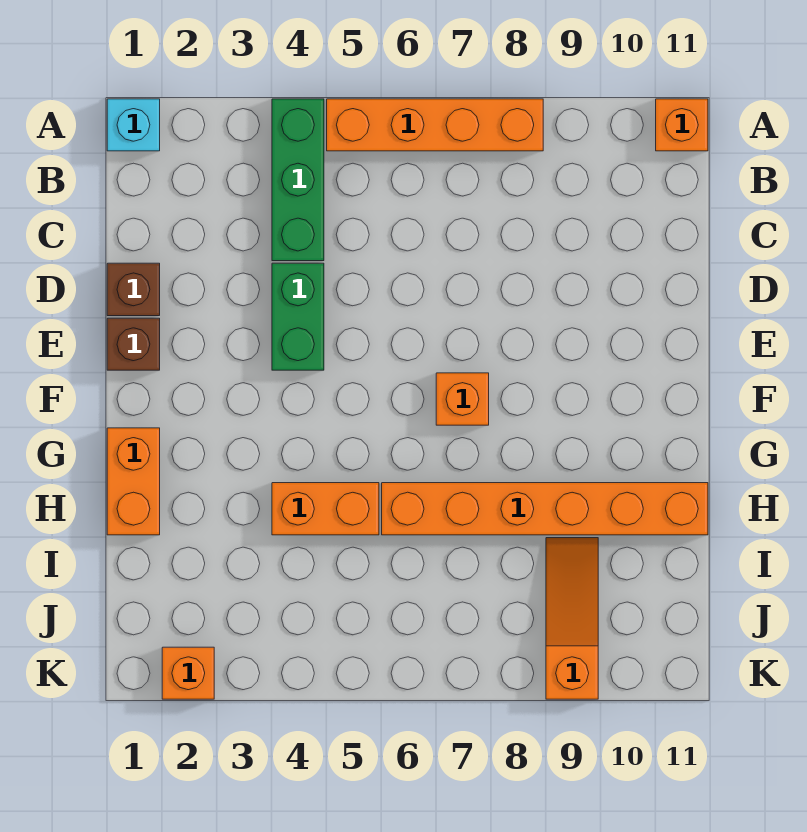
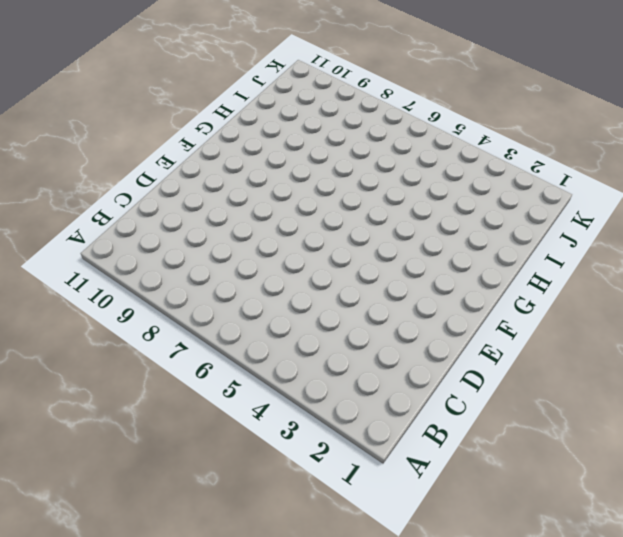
none -> cyan 1x1 brick [107,99,160,151]
none -> green 1x3 brick [272,99,324,261]
none -> orange 1x4 brick [327,99,543,151]

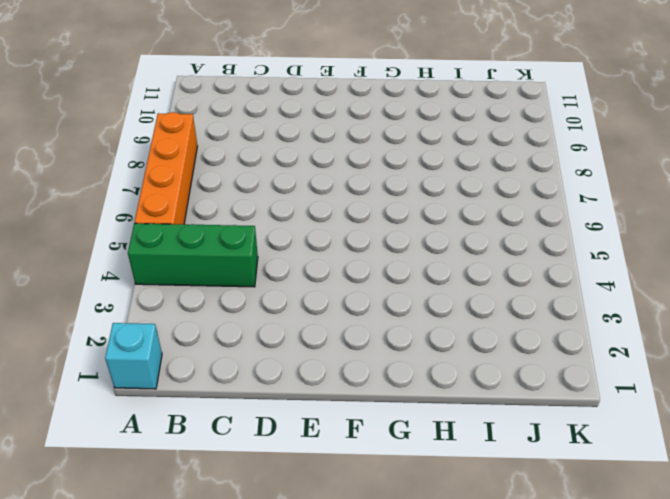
none -> orange 1x1 brick [656,99,708,151]
none -> brown 1x1 brick [107,263,160,316]
none -> green 1x2 brick [272,263,324,370]

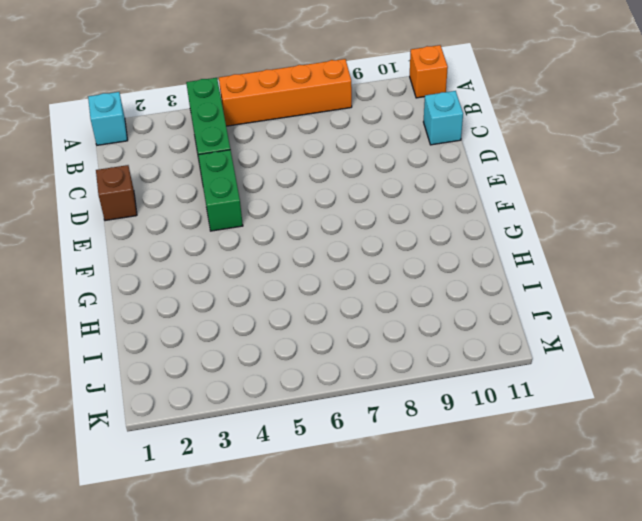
cyan 1x1 brick [424,91,463,145] -> none
none -> brown 1x1 brick [107,318,160,370]
none -> orange 1x1 brick [436,373,489,425]
none -> orange 1x2 brick [107,428,160,535]

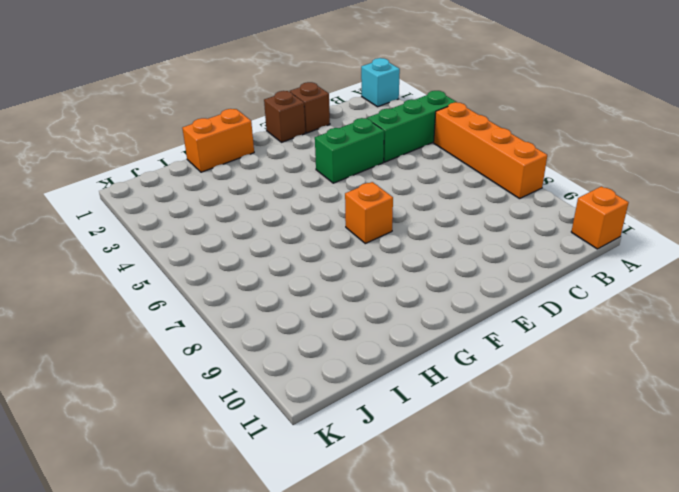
none -> orange 1x2 brick [272,483,379,535]
none -> orange 1x6 brick [382,483,708,535]
none -> orange 1x3 slope [546,538,598,699]

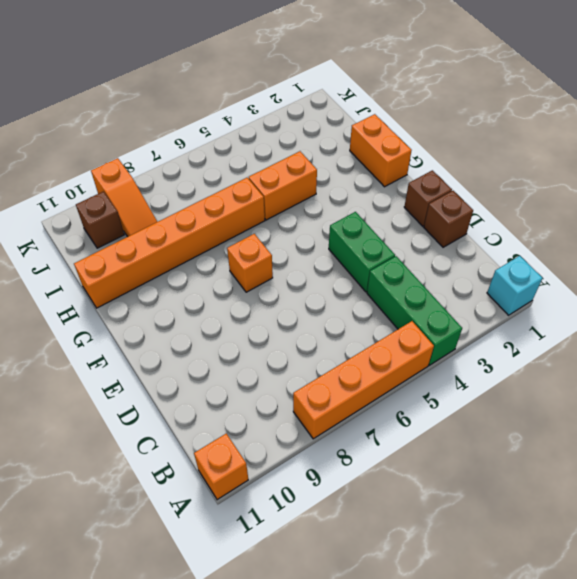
brown 1x1 brick [76,192,124,248] -> none
none -> orange 1x1 brick [162,647,214,699]

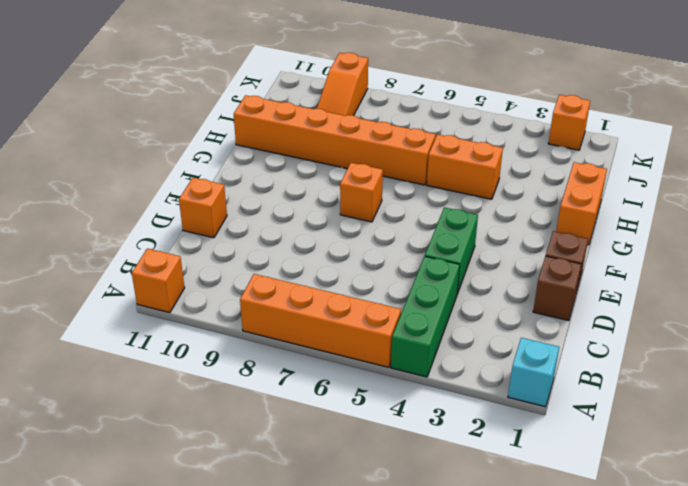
orange 1x1 brick [179,178,227,238] -> none

